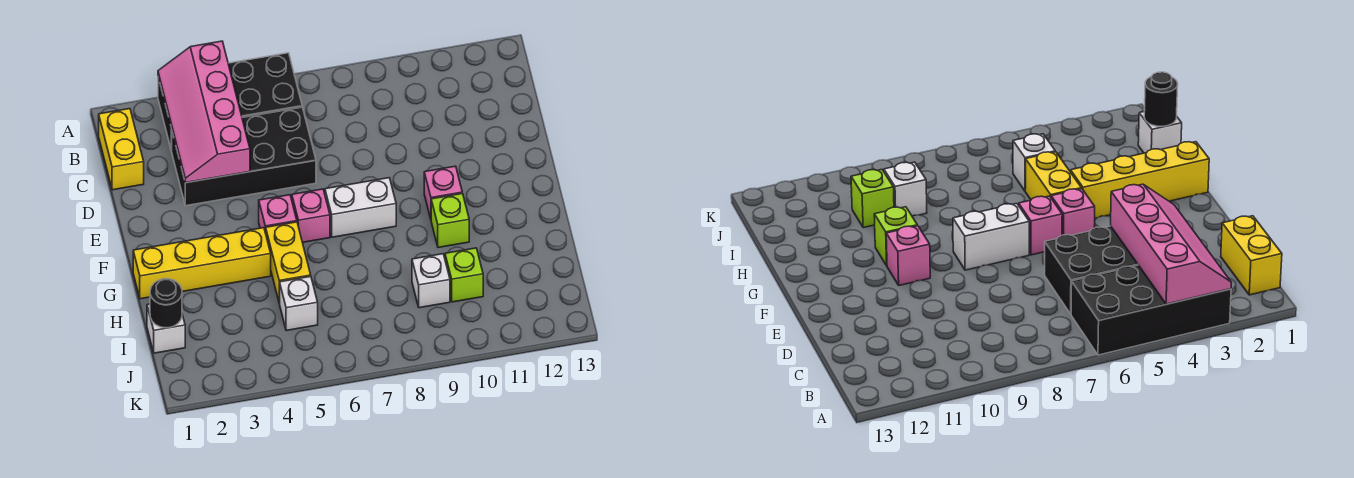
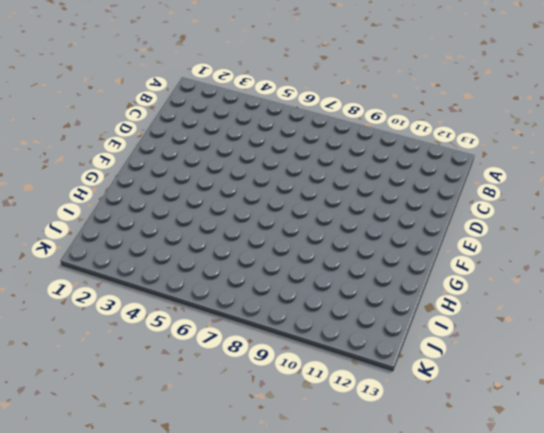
none -> black 2x4 brick [158,53,302,151]
none -> yellow 1x2 brick [99,109,144,190]
none -> black 2x4 brick [172,107,316,206]

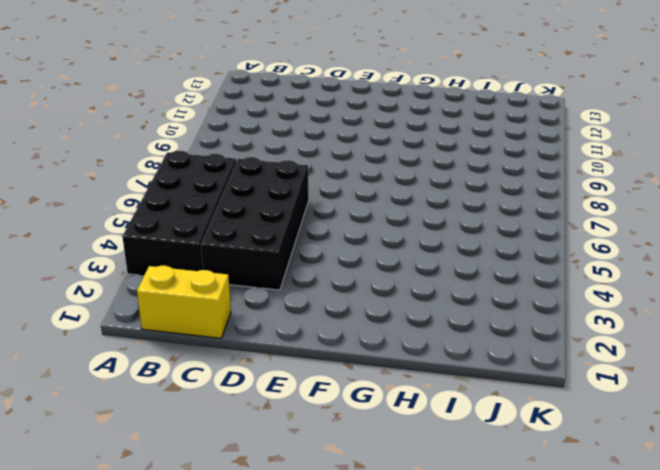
none -> pink 1x1 brick [259,195,297,233]
none -> pink 1x1 brick [292,189,330,242]
none -> white 1x2 brick [325,178,396,237]

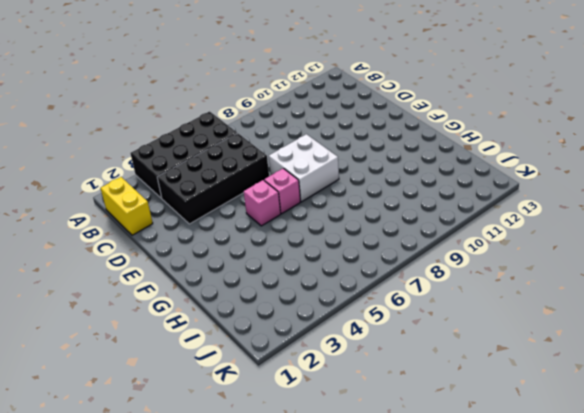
white 2x2 brick [269,134,339,202] -> white 1x2 brick [325,178,396,237]
none -> pink 1x1 brick [424,166,462,219]
none -> yellow 1x4 brick [133,228,271,299]
none -> yellow 1x2 brick [266,222,311,303]

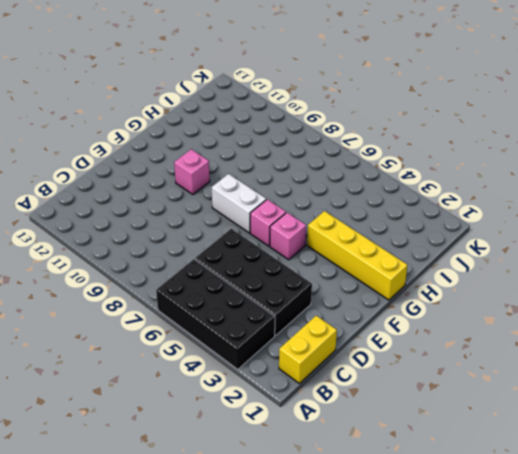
none -> yellow 1x2 brick [266,222,311,303]
none -> lime 1x1 brick [431,194,469,248]
none -> white 1x1 brick [147,304,185,353]

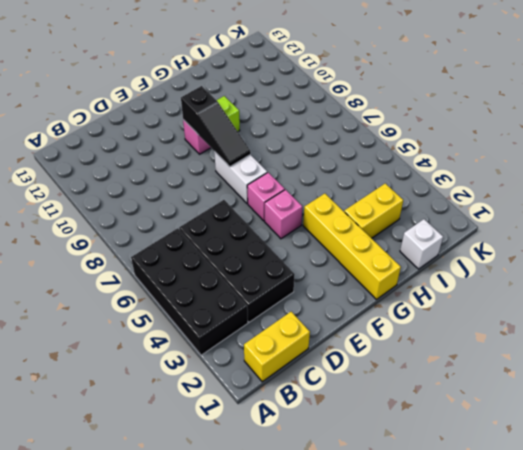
black 1x3 slope [181,86,251,167] -> none
yellow 1x2 brick [344,183,403,238] -> yellow 1x2 brick moved to [266,222,311,303]
none -> white 1x1 brick [280,277,318,331]
none -> white 1x1 brick [412,254,450,308]
none -> lime 1x1 brick [445,248,483,302]

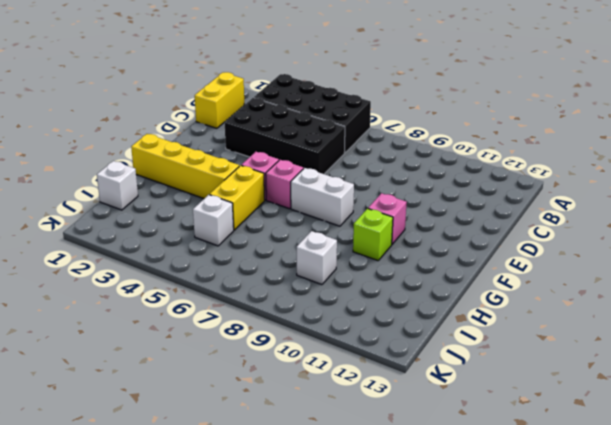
none -> lime 1x1 brick [445,248,483,302]
none -> pink 2x4 slope [158,41,250,183]
none -> black 1x1 round brick [150,279,182,328]

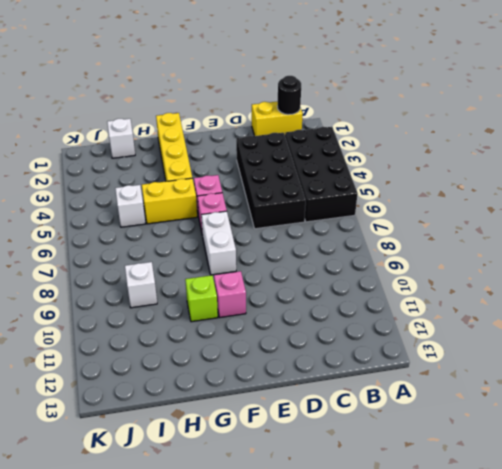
black 1x1 round brick [277,76,301,115] -> black 1x1 round brick moved to [150,279,182,328]
none -> lime 1x1 brick [445,248,483,302]
none -> pink 2x4 slope [158,41,250,183]

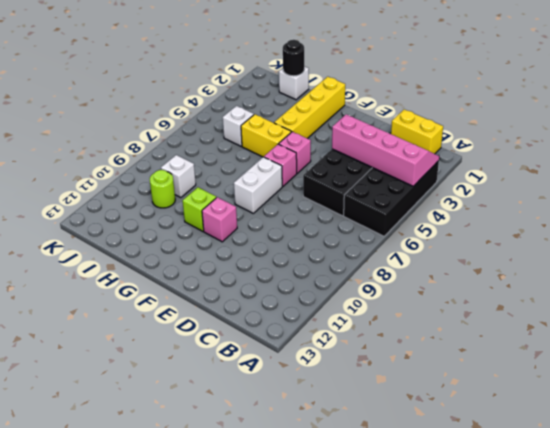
lime 1x1 round brick [150,170,175,208] -> lime 1x1 brick [445,248,483,302]

